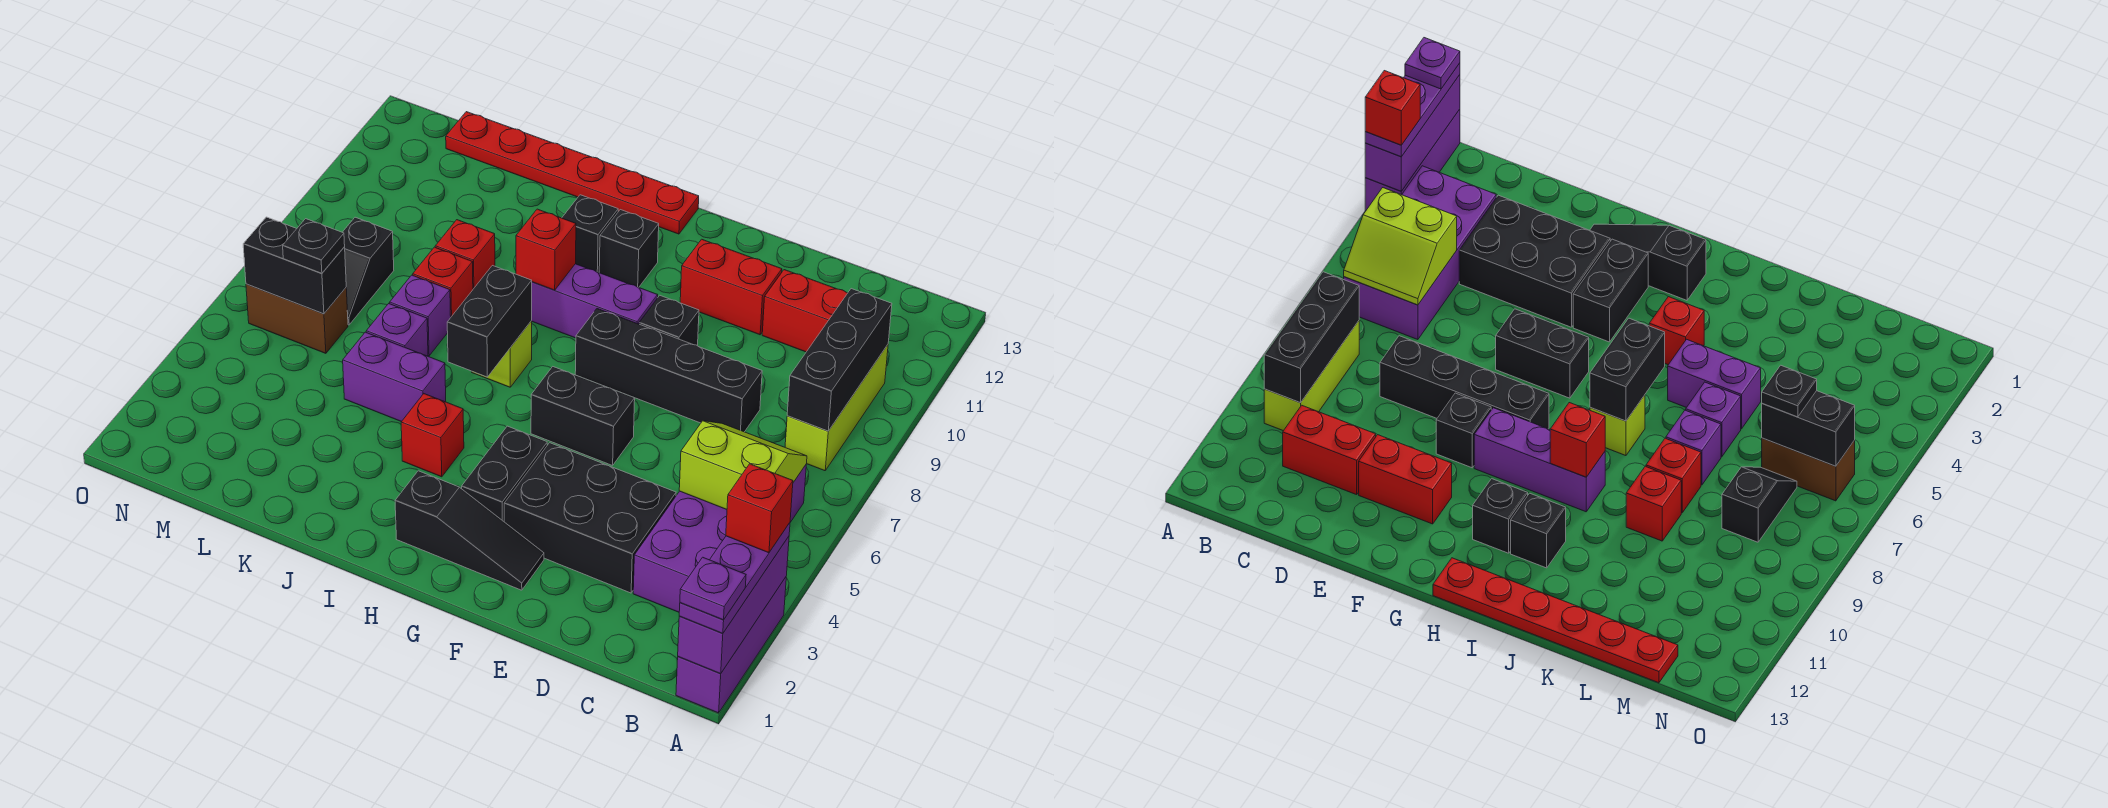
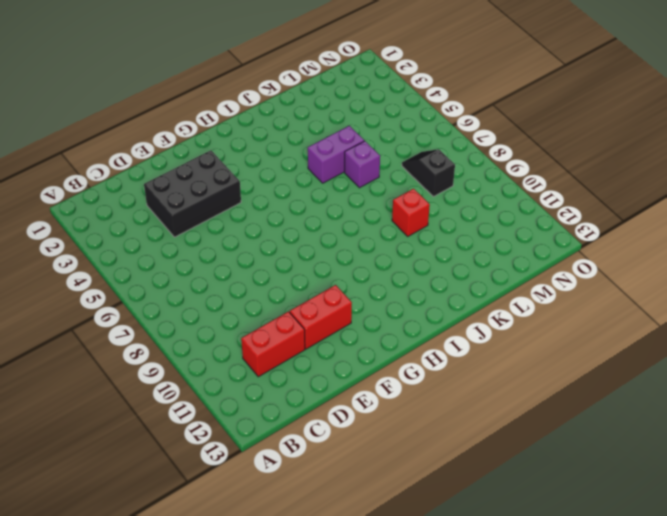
none -> purple 1x3 brick [676,577,786,713]
none -> purple 2x4 brick [633,465,806,612]
none -> lime 1x3 brick [785,345,888,471]
none -> black 1x4 brick [575,309,762,432]

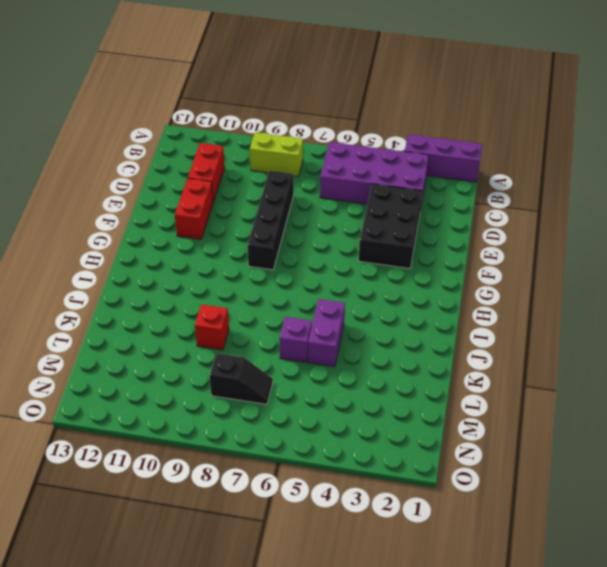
lime 1x2 brick [250,133,303,177] -> lime 1x3 brick [785,345,888,471]
none -> black 1x3 slope [395,471,544,590]
none -> black 1x2 brick [531,367,635,465]
none -> black 1x1 brick [639,295,699,346]
none -> black 1x2 brick [462,426,547,521]

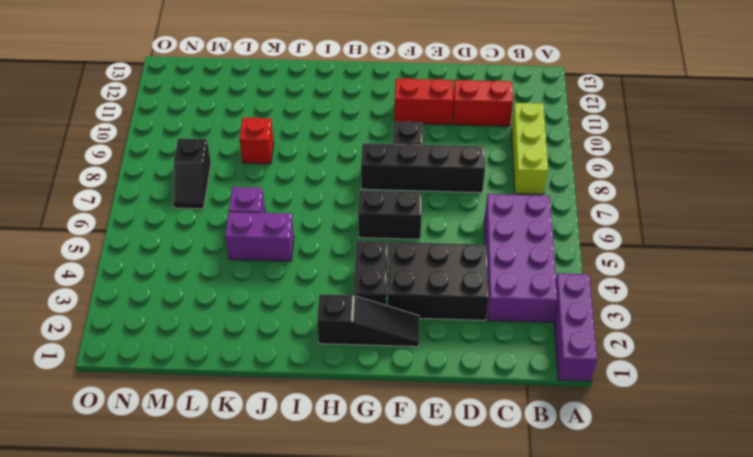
none -> purple 1x3 brick [531,264,658,338]
none -> black 1x1 brick [599,210,659,288]
none -> red 1x6 plate [446,112,699,234]
none -> red 1x1 brick [401,394,464,477]

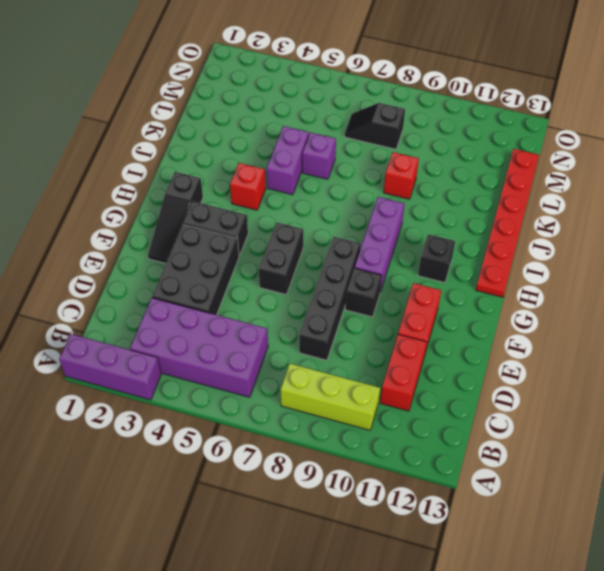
none -> lime 1x1 brick [472,321,532,387]
none -> black 1x1 brick [562,195,618,272]
none -> purple 1x1 brick [390,275,451,356]
none -> red 1x1 brick [413,247,473,317]

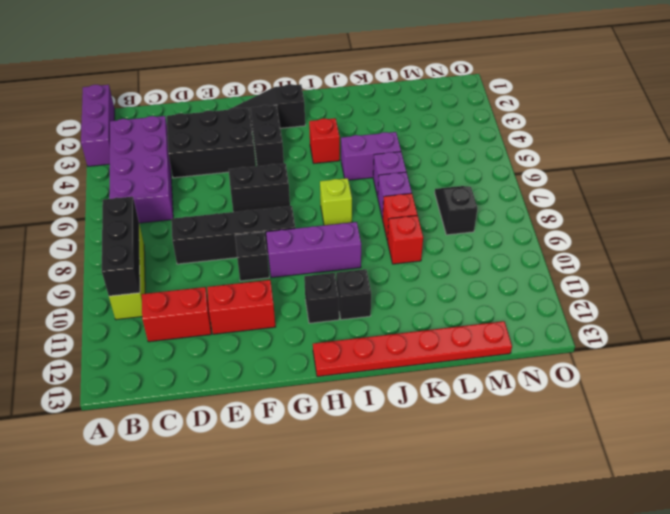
none -> brown 1x2 brick [246,284,348,353]
none -> purple 1x3 brick [678,537,789,674]
none -> lime 2x2 slope [679,421,807,509]
none -> black 1x2 brick [447,266,532,377]

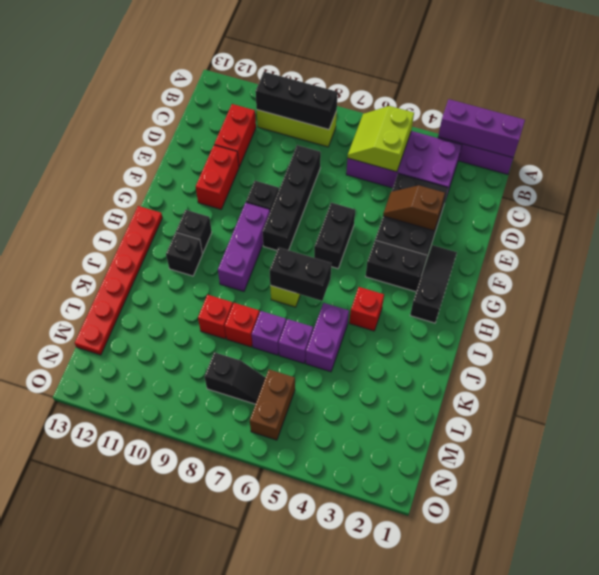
brown 1x2 slope [383,185,445,231] -> none
none -> red 1x1 brick [516,209,576,290]
none -> black 1x2 brick [243,217,346,314]
none -> purple 1x3 plate [679,523,790,633]
none -> black 1x1 plate [283,219,345,273]

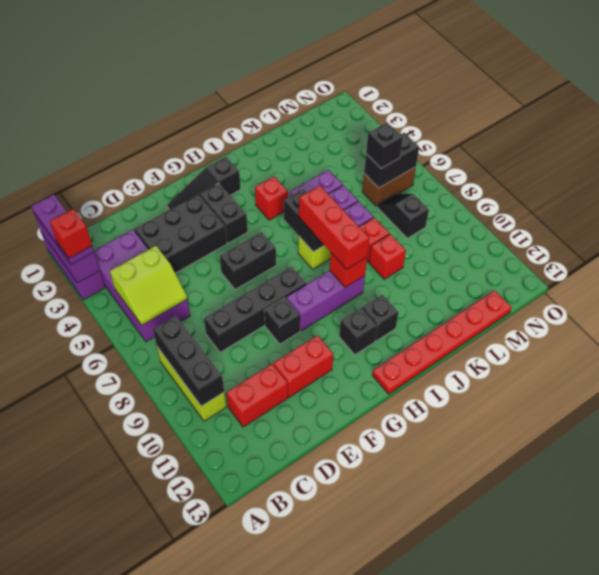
red 1x3 brick [299,186,369,269] -> none
black 1x1 brick [366,122,403,168] -> black 1x1 plate [283,219,345,273]
none -> purple 1x1 plate [680,557,746,620]

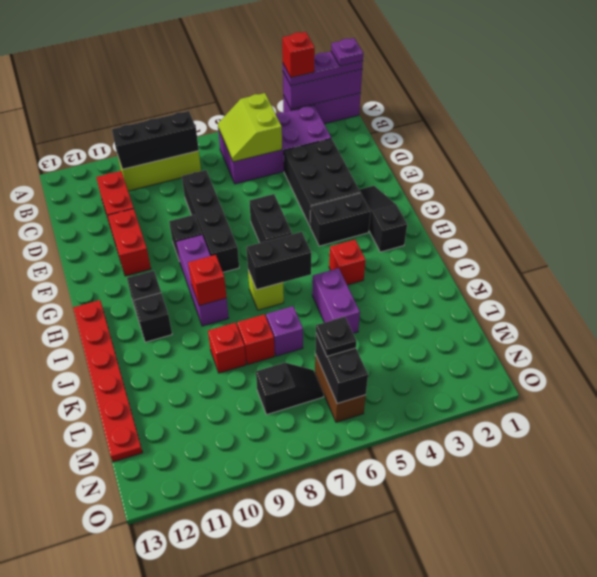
none -> purple 1x1 brick [366,304,428,356]

